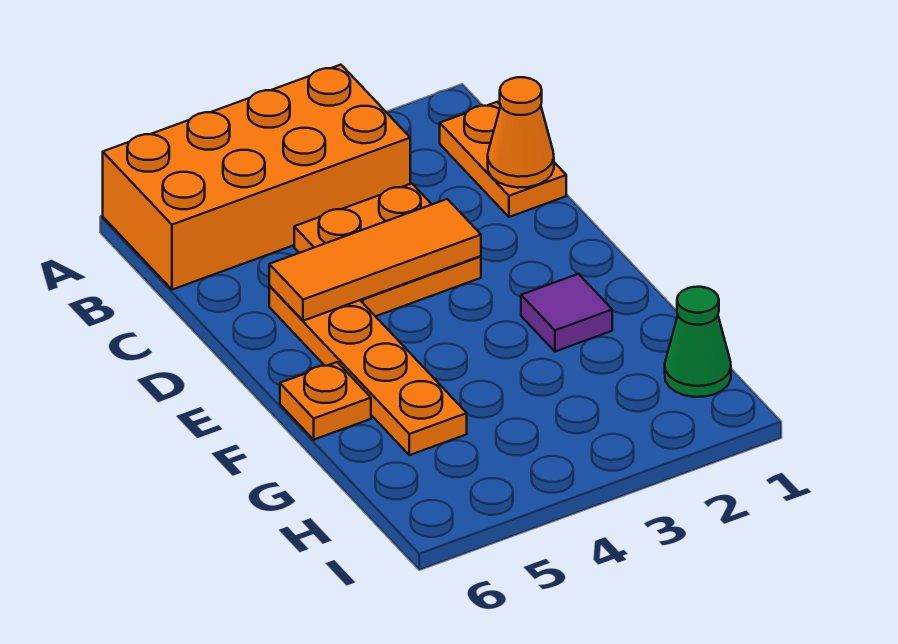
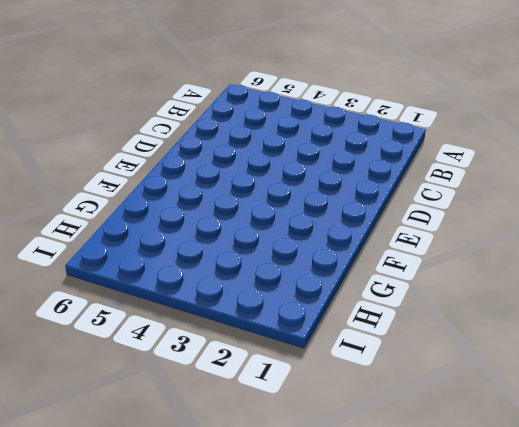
none -> orange 2x4 brick [103,65,410,290]
none -> orange 1x2 plate [440,102,566,217]

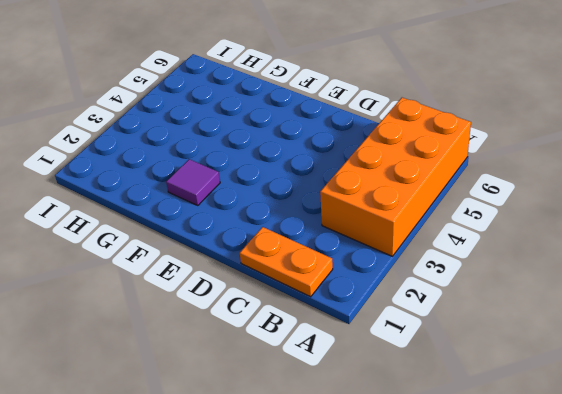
none -> orange 2x2 plate [294,183,481,316]
none -> orange 1x4 plate [269,286,467,455]

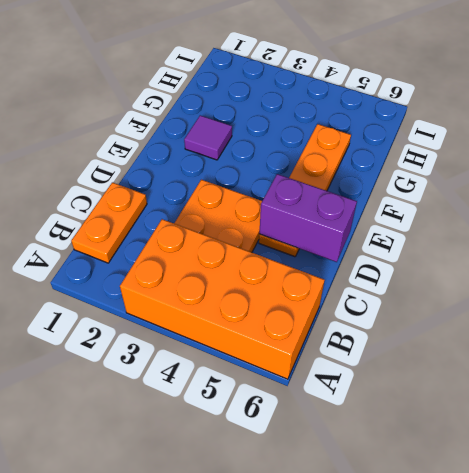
purple 1x2 brick [259,174,357,262] -> orange 1x3 tile [269,199,481,321]
none -> orange 1x1 plate [280,362,371,440]
none -> green 1x1 cone [665,287,731,397]

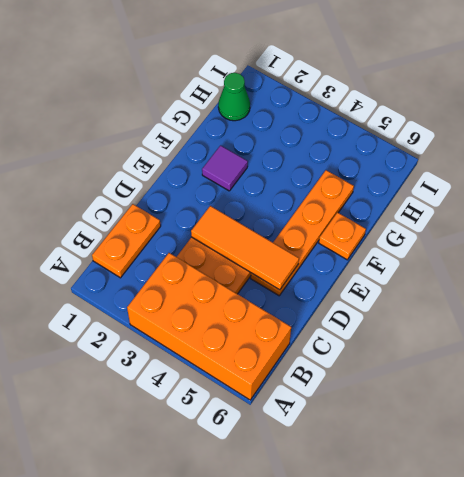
none -> orange 1x1 cone [488,77,554,188]

